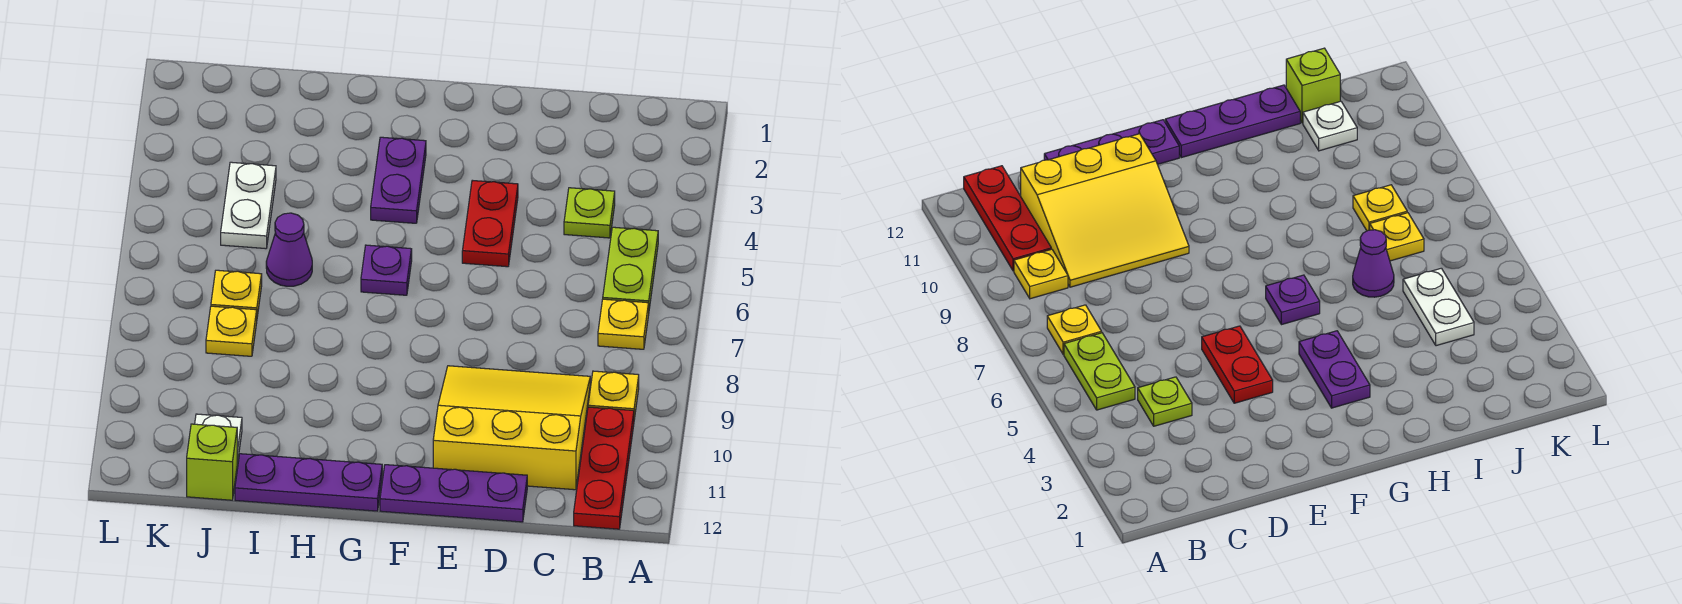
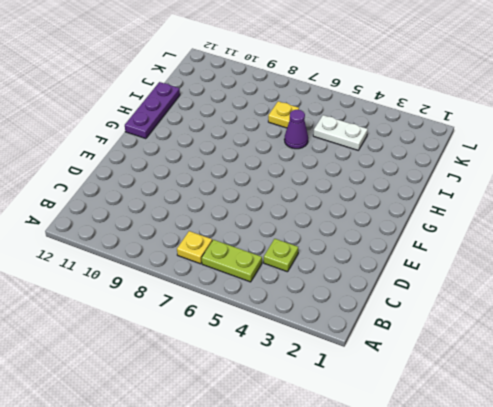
none -> yellow 1x1 plate [588,371,639,419]
none -> red 1x3 plate [574,407,634,529]
none -> yellow 3x3 slope [433,366,590,490]

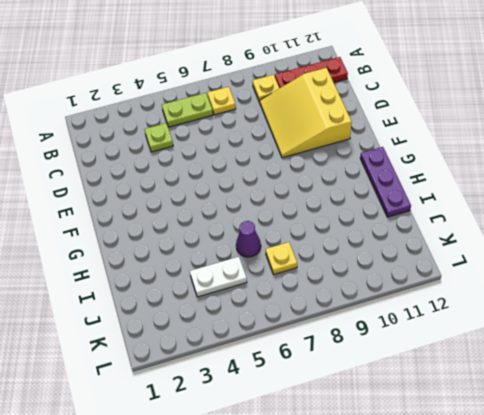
none -> purple 1x3 plate [380,465,527,522]
none -> red 1x2 plate [462,180,518,267]
none -> purple 1x2 plate [371,137,426,223]

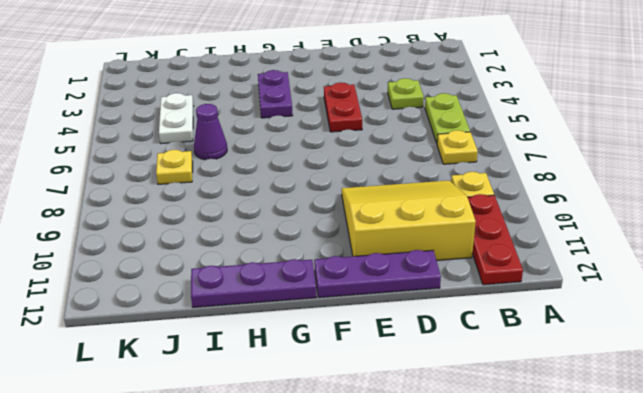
none -> purple 1x1 plate [361,245,412,295]
none -> yellow 1x1 plate [206,306,257,356]
none -> white 1x1 plate [195,414,242,464]

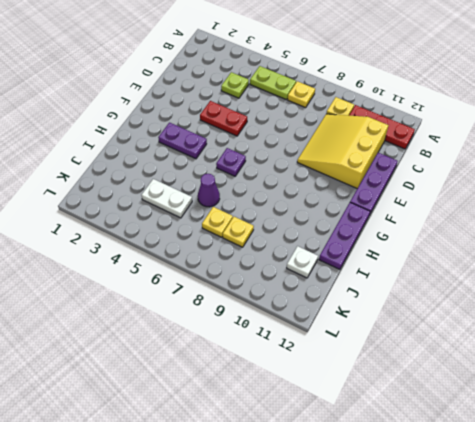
none -> lime 1x1 brick [187,424,237,500]

